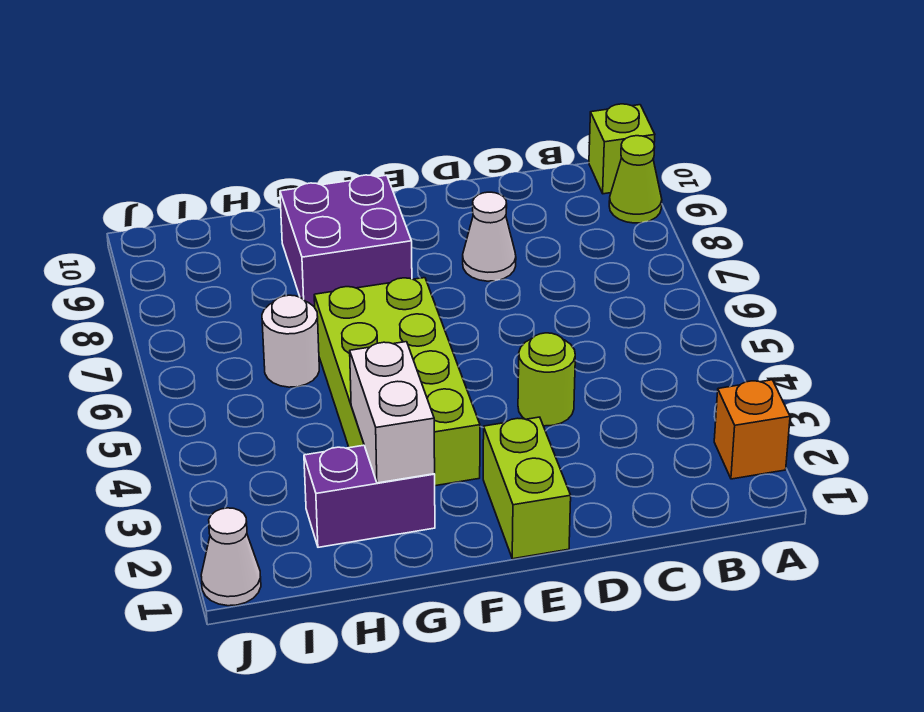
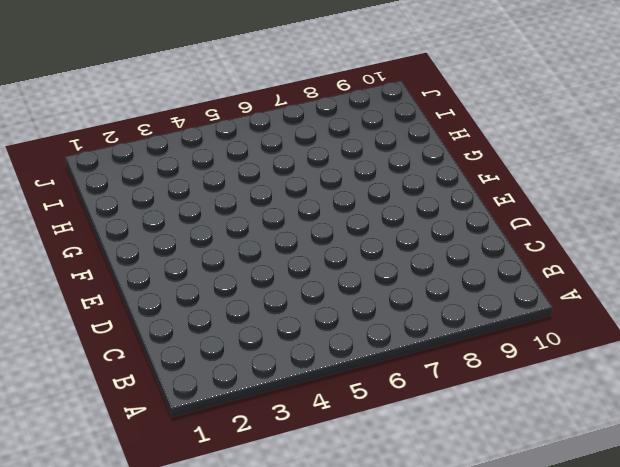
none -> orange 1x1 brick [714,380,790,479]
none -> lime 1x1 cone [609,136,662,223]
none -> lime 1x1 brick [589,104,655,194]

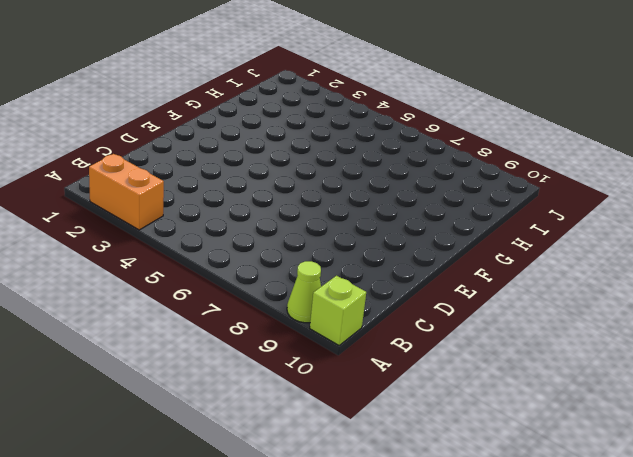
orange 1x2 brick [89,154,164,230] -> orange 1x1 brick [714,380,790,479]
none -> lime 1x1 round brick [518,333,575,426]
none -> white 1x1 cone [463,192,516,281]
none -> lime 1x2 brick [483,417,571,559]

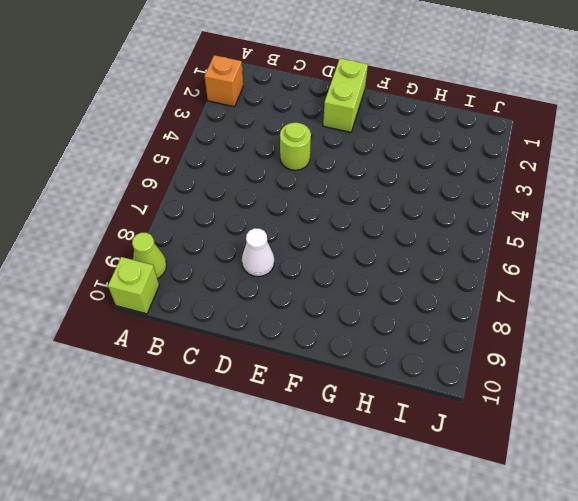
none -> lime 2x4 brick [314,278,480,486]
none -> purple 2x2 brick [280,175,412,307]
none -> purple 1x2 brick [304,445,435,547]

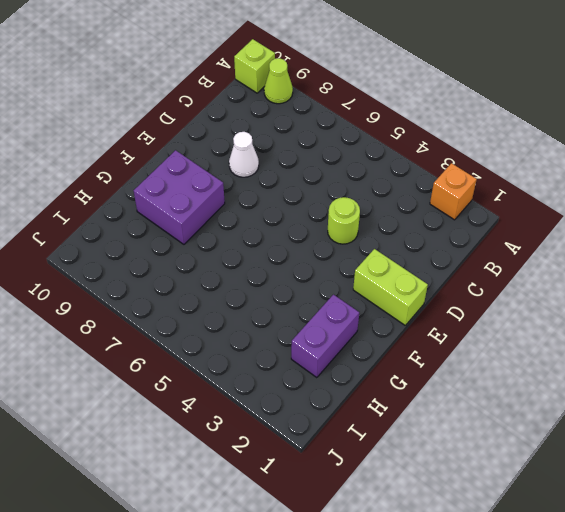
none -> lime 2x4 brick [314,278,480,486]
none -> white 1x1 round brick [262,295,319,387]
none -> white 1x1 cone [201,508,261,606]

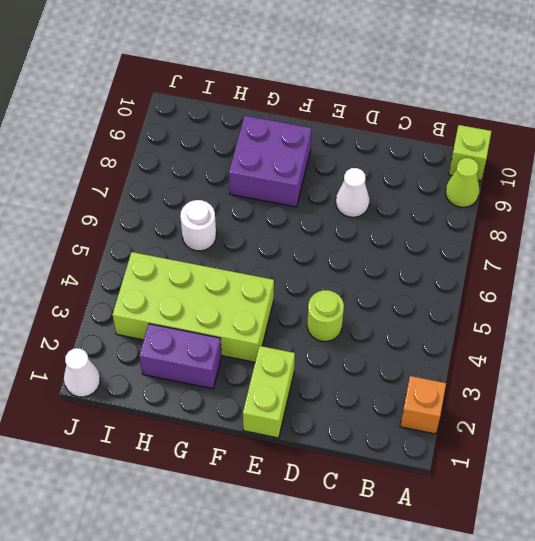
lime 2x4 brick [112,252,274,362] -> lime 2x4 brick turned to [314,278,480,486]
none -> white 1x2 brick [350,342,435,483]

